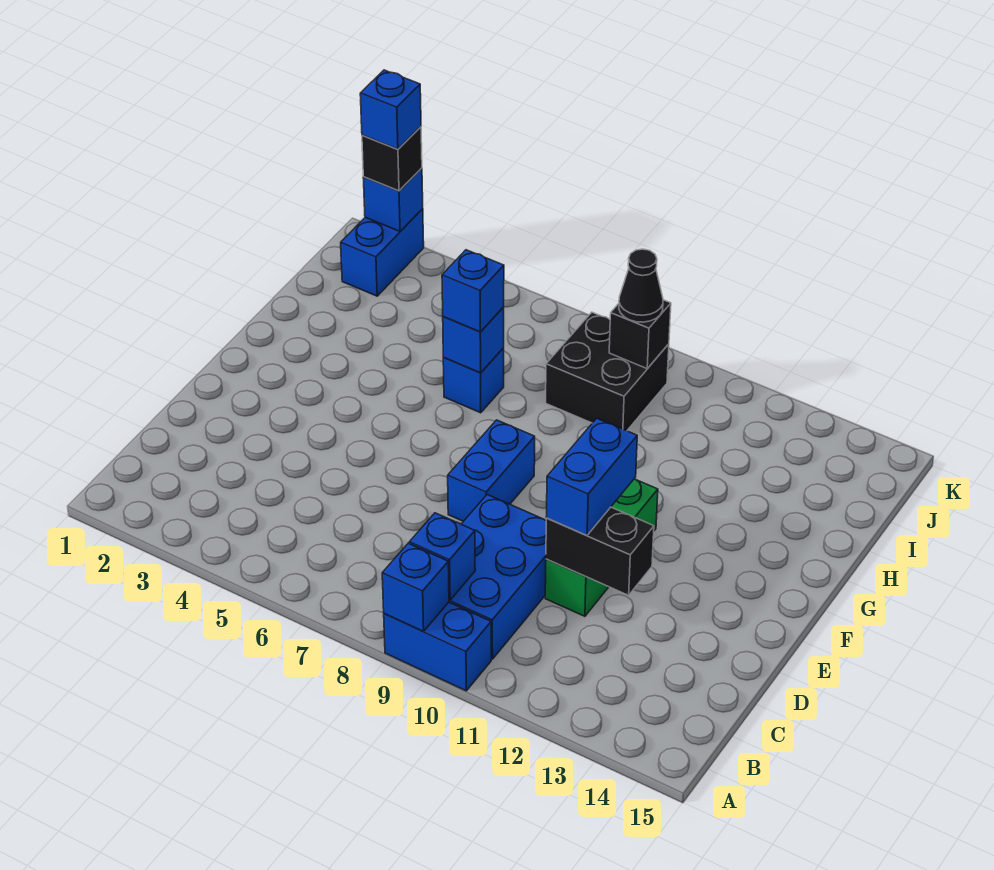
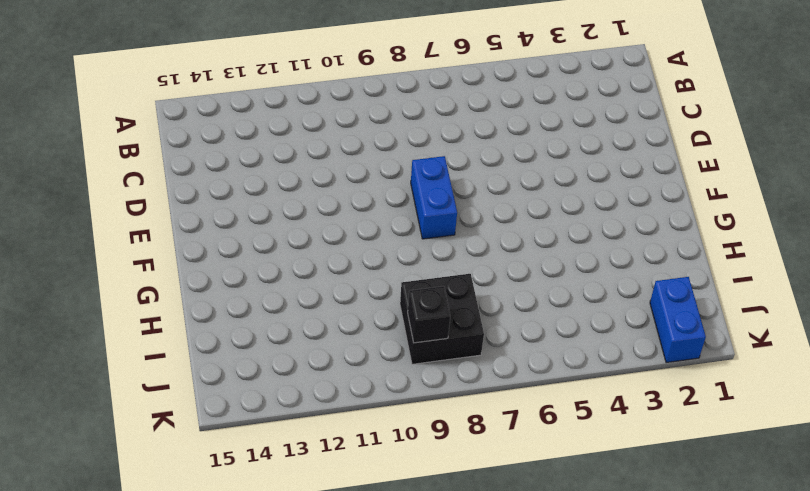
none -> blue 1x2 brick [384,602,491,691]
none -> blue 2x3 brick [449,495,546,659]
none -> green 1x3 brick [545,479,658,616]

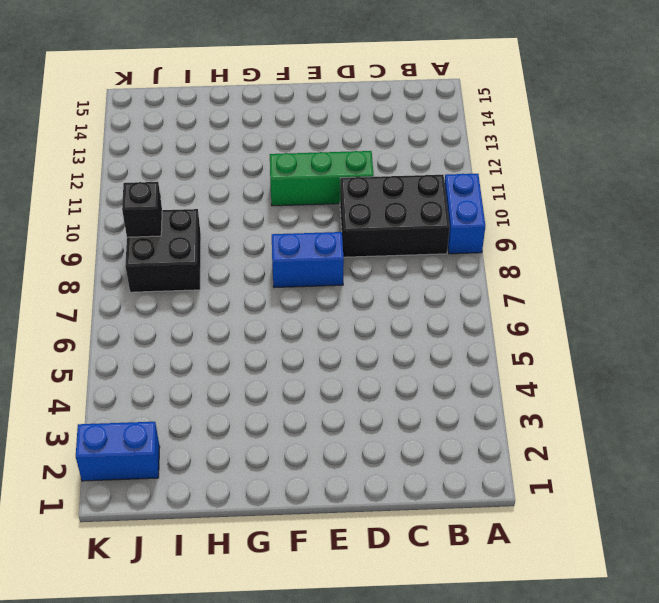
black 2x3 brick [340,175,450,257] -> blue 2x3 brick [449,495,546,659]
none -> blue 1x1 brick [443,348,504,413]
none -> blue 1x1 brick [382,543,449,631]
none -> blue 1x1 brick [409,513,475,600]

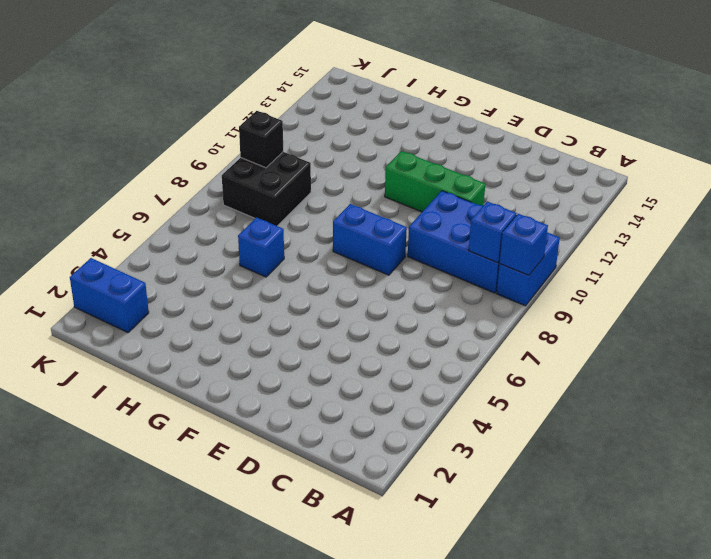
none -> black 1x2 brick [546,507,654,595]
none -> blue 1x1 brick [443,307,504,373]
none -> blue 1x1 brick [363,168,423,231]

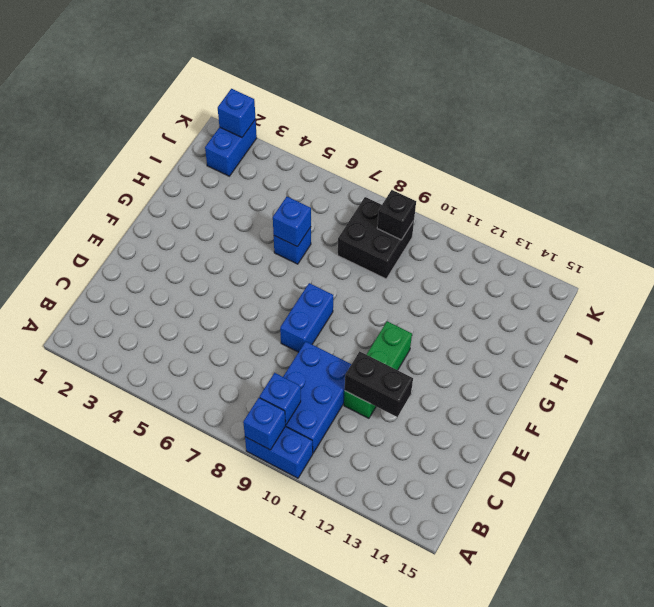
none -> blue 1x2 brick [546,418,637,536]
none -> blue 1x1 brick [442,250,504,332]
none -> black 1x1 cone [619,249,663,322]

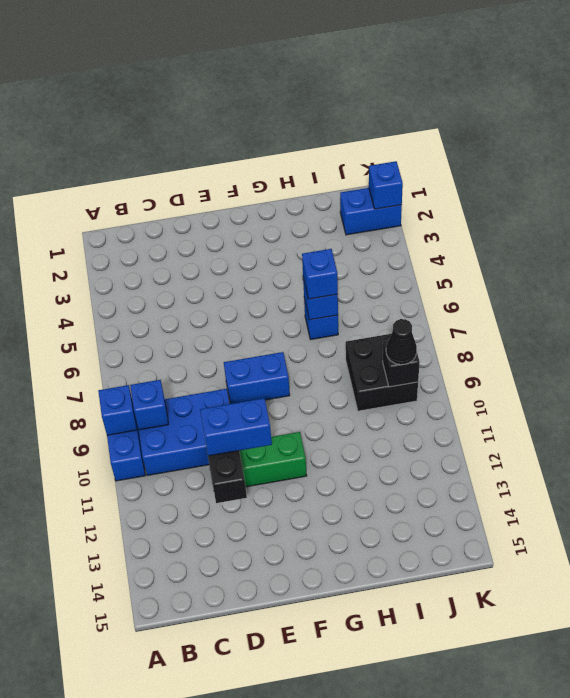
none -> black 1x1 brick [362,127,422,191]
none -> blue 1x1 brick [360,70,421,149]

